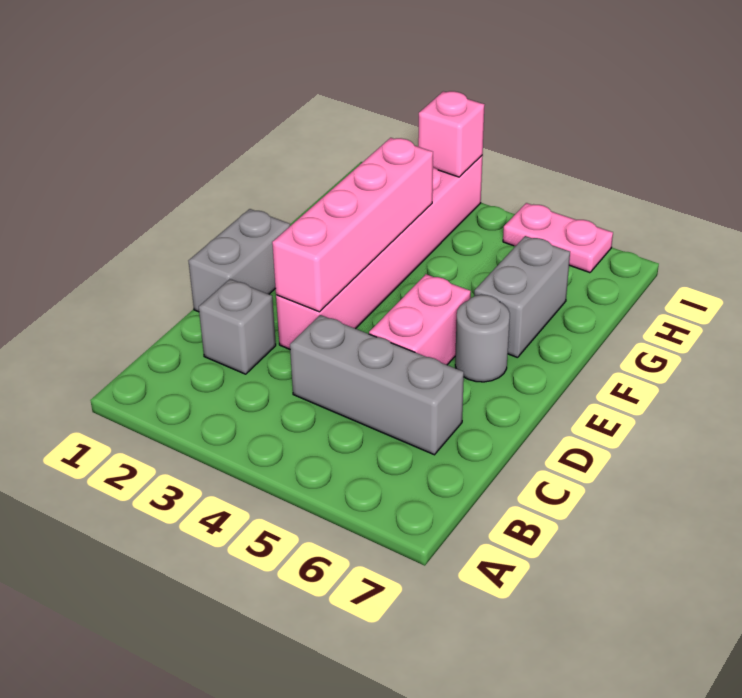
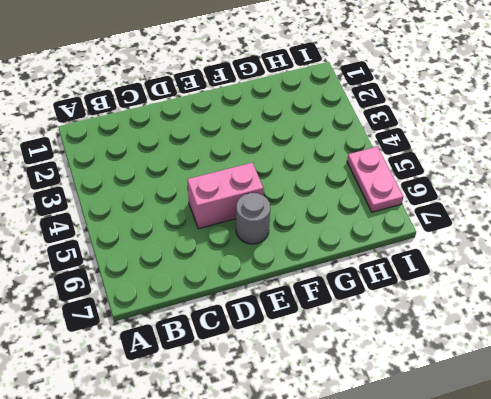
none -> grey 1x1 brick [199,279,276,374]
none -> grey 1x3 brick [290,315,464,455]

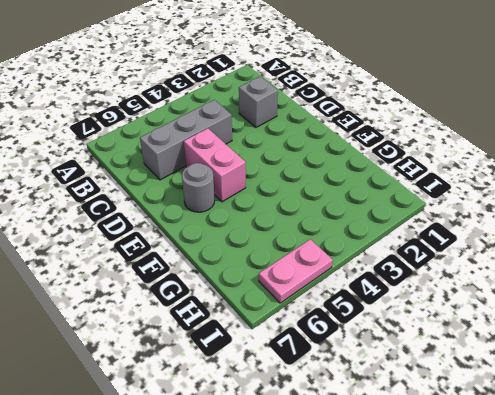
none -> grey 1x2 brick [189,209,290,312]
none -> pink 1x6 brick [276,155,483,349]

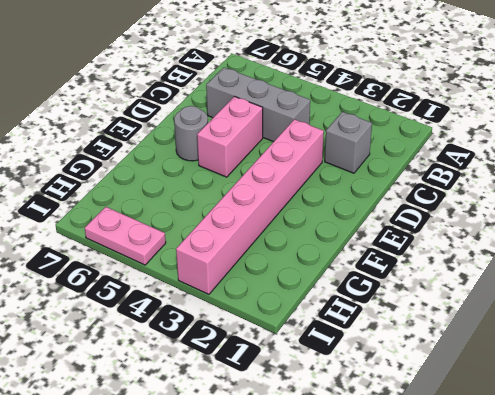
none -> grey 1x2 brick [189,209,290,312]
none -> grey 1x2 brick [474,236,570,358]

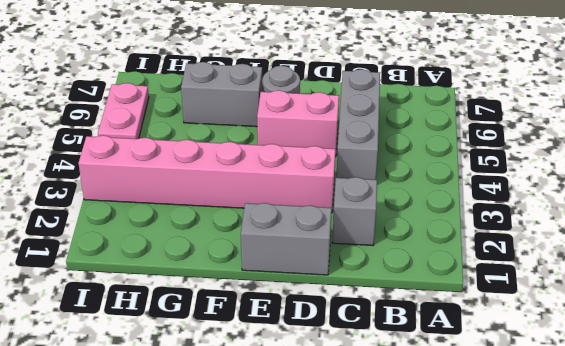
none -> pink 1x4 brick [272,138,433,312]
none -> pink 1x1 brick [418,91,484,177]

